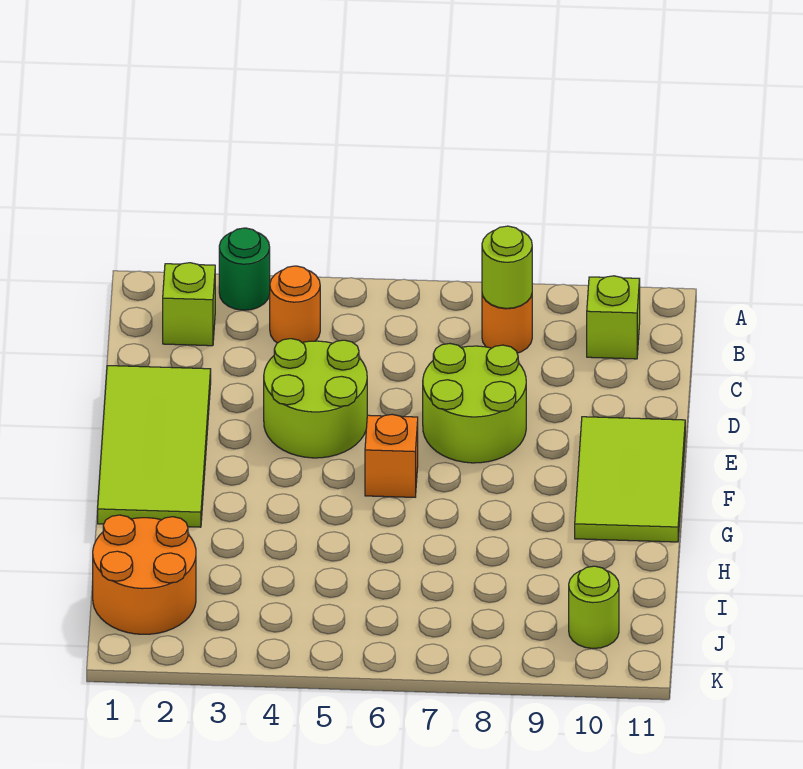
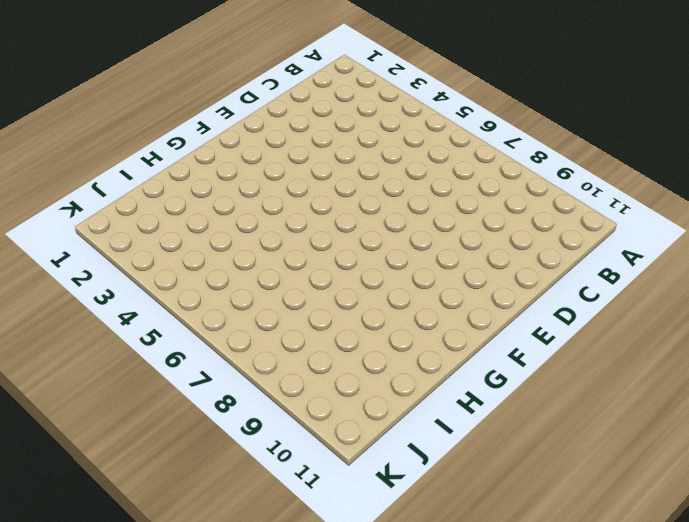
none -> green 1x1 round brick [219,228,270,310]
none -> lime 1x1 brick [163,263,215,346]
none -> orange 1x1 round brick [270,266,320,343]

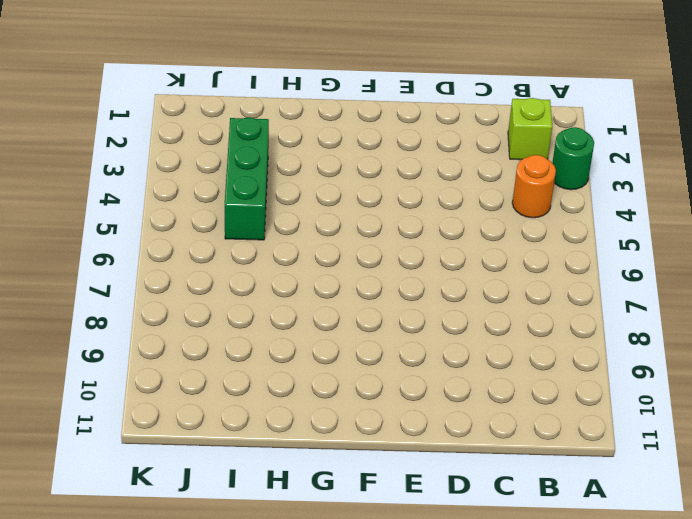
green 1x3 brick [225,117,269,240] -> none
none -> orange 1x1 round brick [482,294,532,353]
none -> lime 1x1 brick [587,276,640,359]
none -> lime 2x4 tile [98,366,211,527]

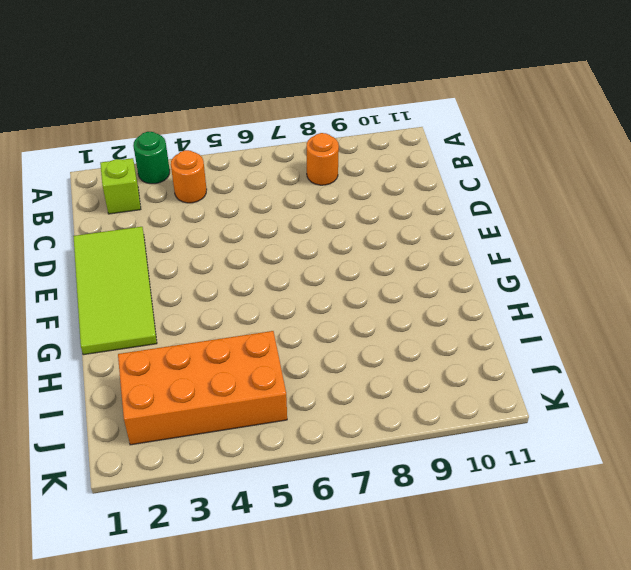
orange 2x4 brick [118,331,287,445] -> orange 2x2 round brick [93,515,196,634]
none -> lime 1x1 brick [587,276,640,359]
none -> lime 2x2 round brick [264,339,367,458]
none -> lime 2x2 round brick [423,344,526,463]

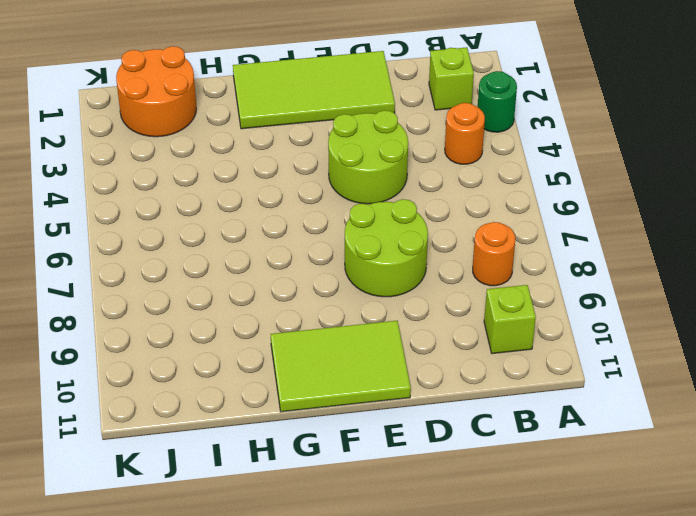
none -> orange 1x1 brick [365,414,418,497]
none -> lime 1x1 round brick [569,566,619,649]
none -> lime 1x1 round brick [482,226,532,308]

